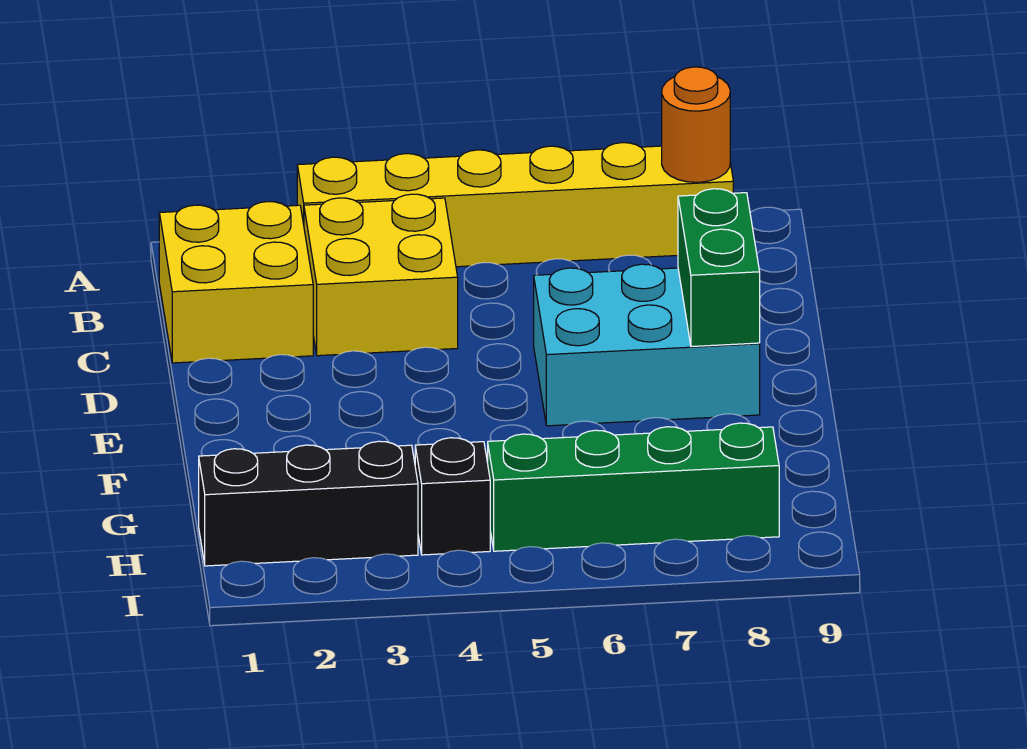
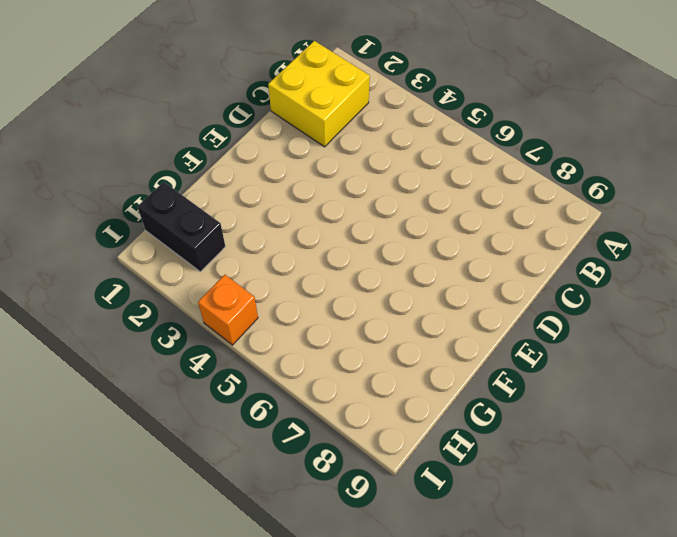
black 1x2 brick [137,182,225,272] -> black 1x3 brick [199,441,418,566]
orange 1x1 brick [198,275,258,345] -> none
none -> yellow 1x6 brick [297,143,733,267]
none -> yellow 2x2 brick [304,194,458,356]

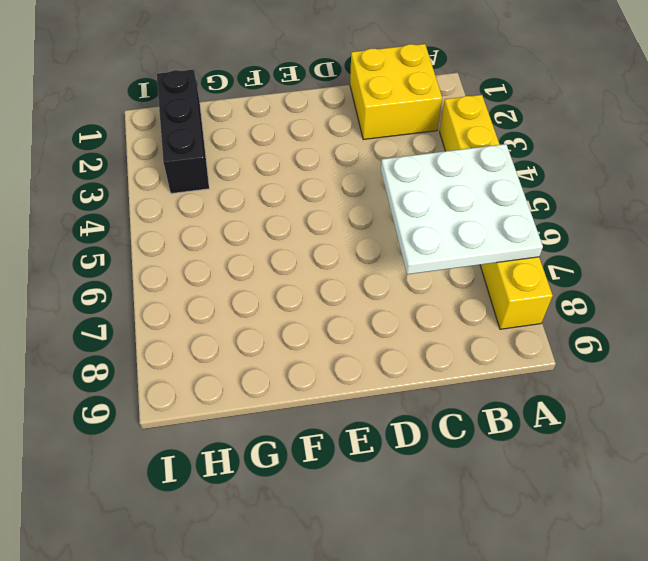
white 3x3 plate [381,144,543,274] -> none
none -> yellow 2x2 brick [304,194,458,356]
none -> cyan 2x3 brick [534,264,760,426]

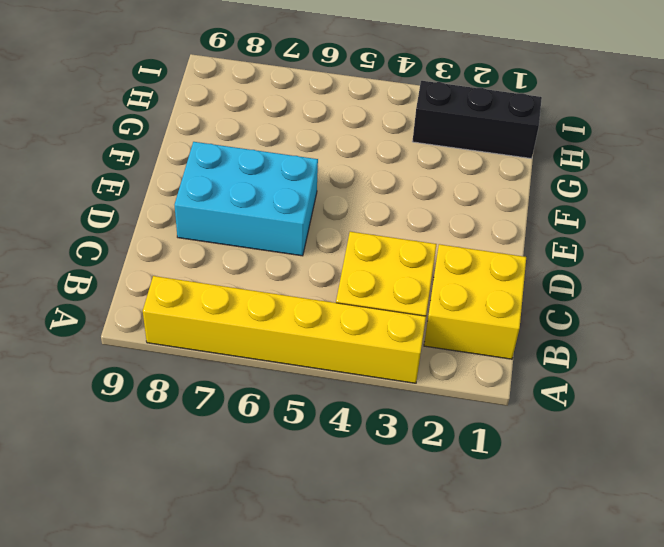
none -> black 1x1 brick [415,438,490,555]
none -> green 1x4 brick [488,423,779,551]

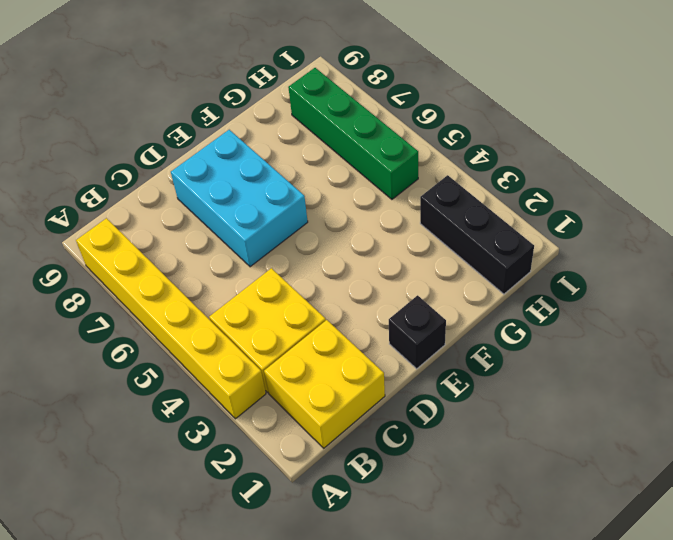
black 1x1 brick [389,295,446,369] -> black 1x1 brick moved to [415,438,490,555]
none -> orange 1x1 round brick [662,67,730,182]
none -> green 1x2 brick [678,189,760,347]

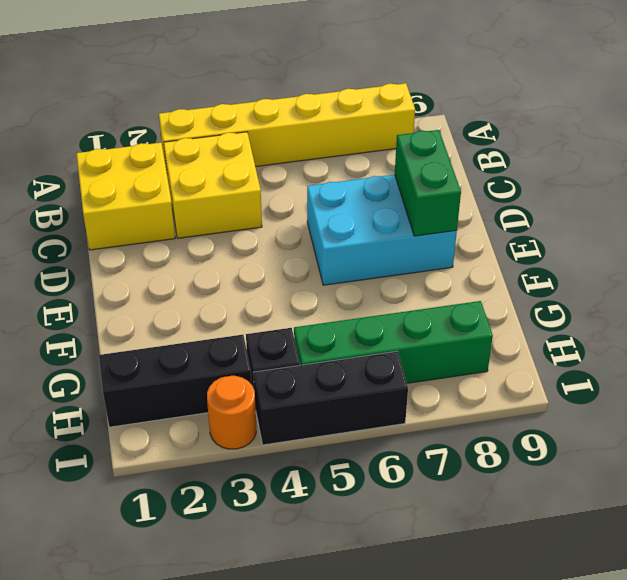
orange 1x1 round brick [207,376,256,449] -> orange 1x1 round brick moved to [662,67,730,182]
black 1x3 brick [253,351,408,445] -> none

